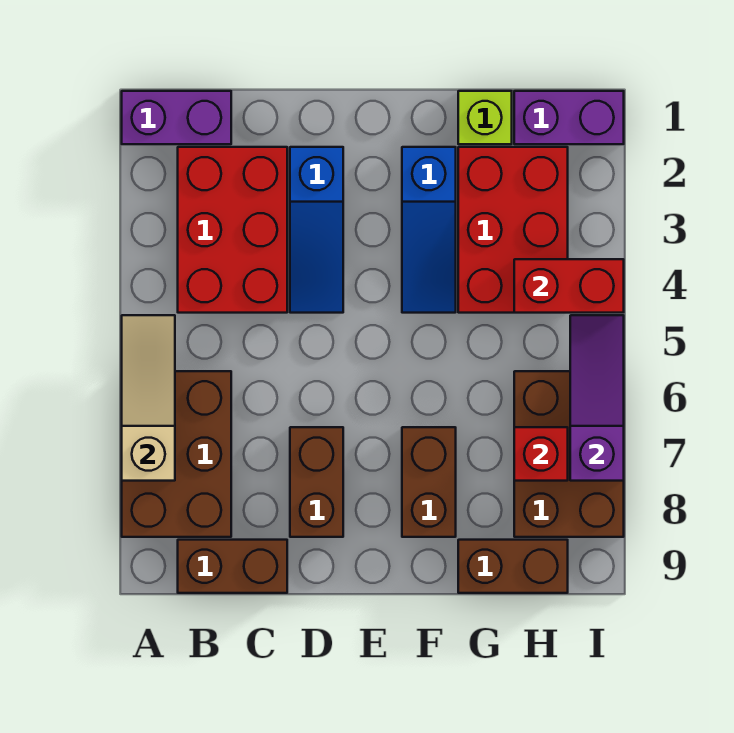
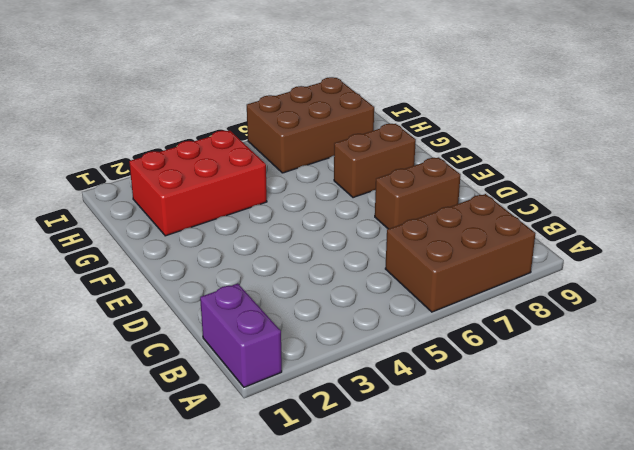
none -> red 2x3 brick [178,147,287,313]
none -> brown 1x2 brick [178,540,287,593]
none -> blue 1x3 slope [290,147,343,313]

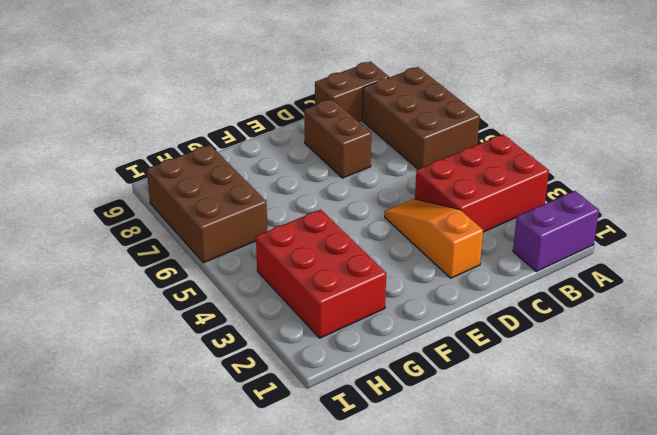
red 2x3 brick [415,134,549,232] -> red 2x3 brick turned to [178,147,287,313]
orange 1x3 slope [385,199,483,278] -> blue 1x3 slope [290,147,343,313]
none -> blue 1x3 slope [402,147,456,313]
none -> brown 1x2 brick [402,427,456,537]
none -> lime 1x1 brick [458,91,512,144]

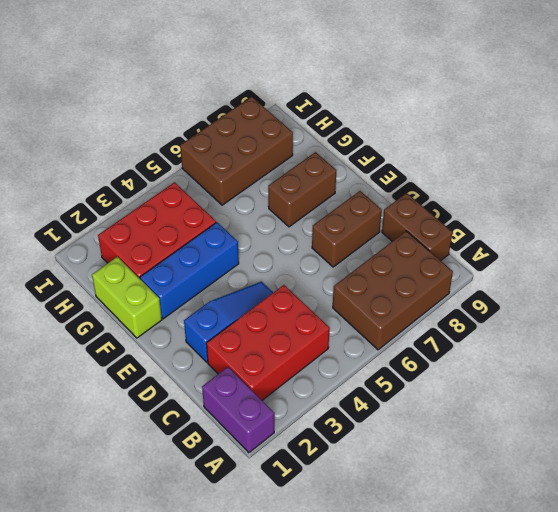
lime 1x2 brick [92,257,162,338] -> lime 1x1 brick [458,91,512,144]
blue 1x3 brick [140,222,239,319] -> blue 1x3 slope [402,147,456,313]
none -> brown 1x2 brick [458,540,568,593]
none -> purple 1x2 brick [514,91,624,144]
none -> tan 1x3 slope [122,315,175,481]

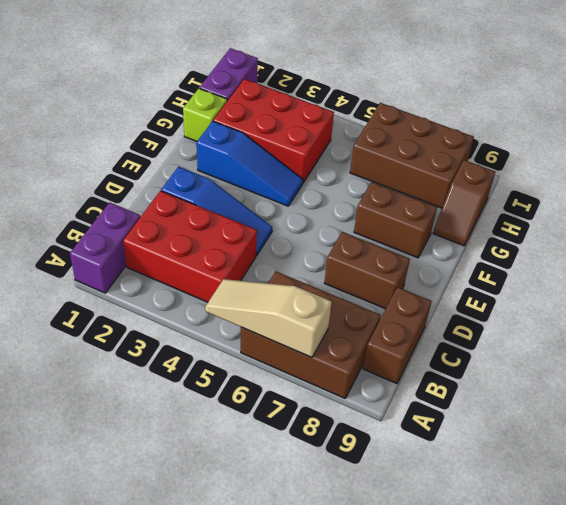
brown 1x2 slope [433,160,495,246] -> brown 1x2 brick [458,540,568,593]
none -> red 1x2 brick [514,259,624,313]
none -> red 1x1 brick [514,427,568,481]
none -> purple 1x3 slope [570,315,624,481]

